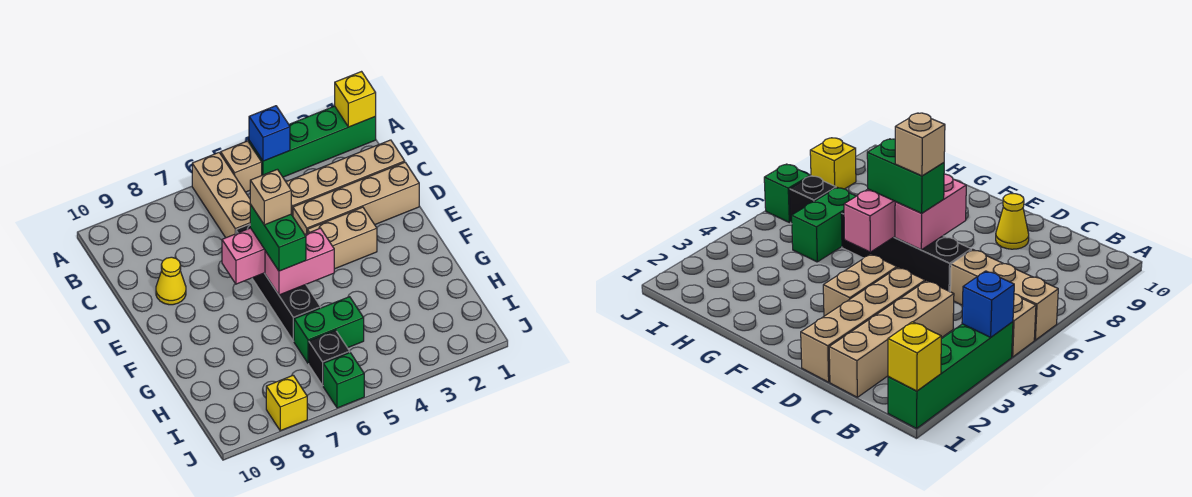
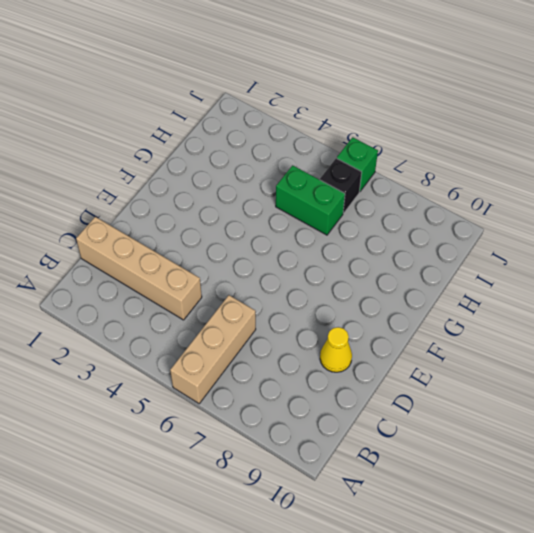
none -> green 1x4 brick [249,106,376,177]
none -> tan 1x1 brick [221,141,262,192]
none -> tan 1x4 brick [293,162,419,234]

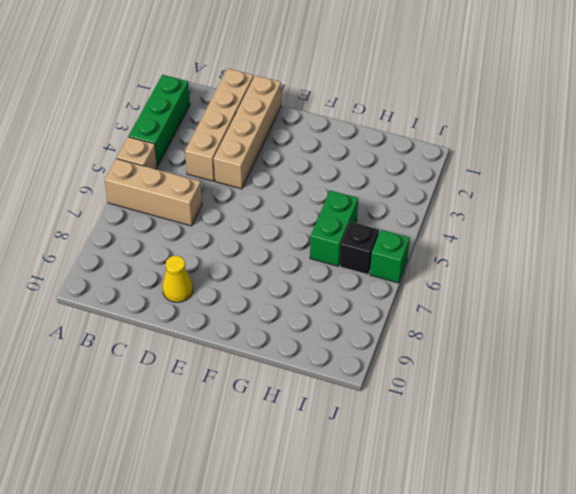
green 1x3 brick [129,75,190,166] -> green 1x4 brick [249,106,376,177]
none -> black 1x4 brick [236,224,321,341]
none -> tan 1x2 brick [307,207,377,269]
none -> yellow 1x1 brick [266,375,307,431]

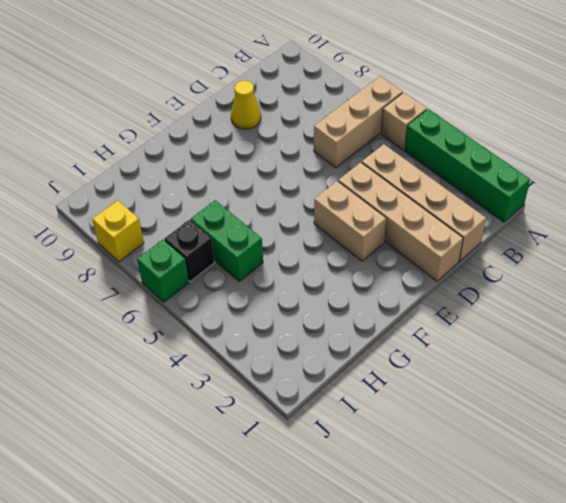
none -> black 1x4 brick [236,224,321,341]
none -> yellow 1x1 brick [335,72,376,127]
none -> blue 1x1 brick [249,106,290,161]

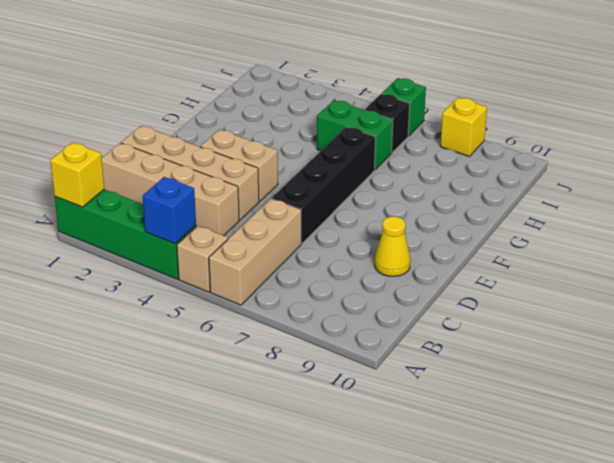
none -> pink 1x2 brick [222,228,265,284]
none -> pink 1x2 brick [265,228,334,295]
none -> green 1x2 brick [250,204,306,271]

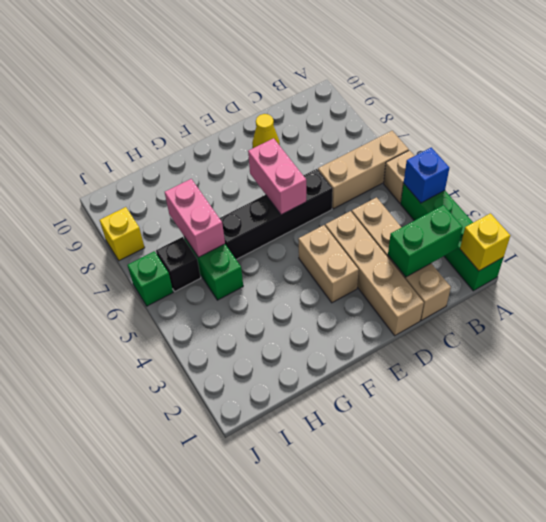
green 1x2 brick [388,205,463,277] -> green 1x2 brick moved to [250,204,306,271]
pink 1x2 brick [165,179,225,257] -> pink 1x2 brick moved to [265,228,334,295]
none -> tan 1x1 brick [250,169,291,225]

